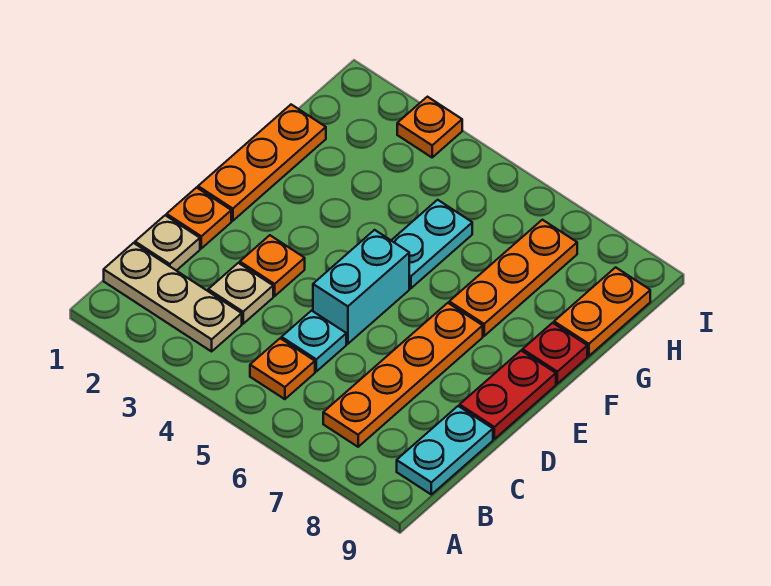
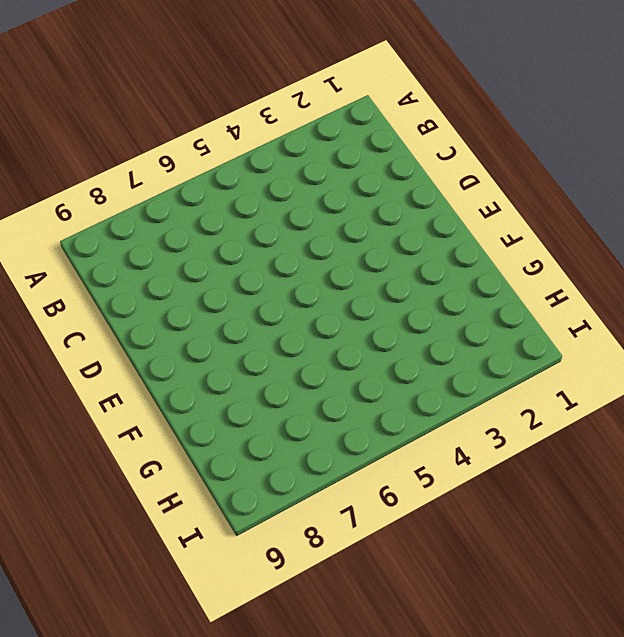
none -> tan 1x3 plate [104,243,242,351]
none -> orange 1x1 plate [250,338,315,399]
none -> orange 1x4 plate [323,303,483,447]

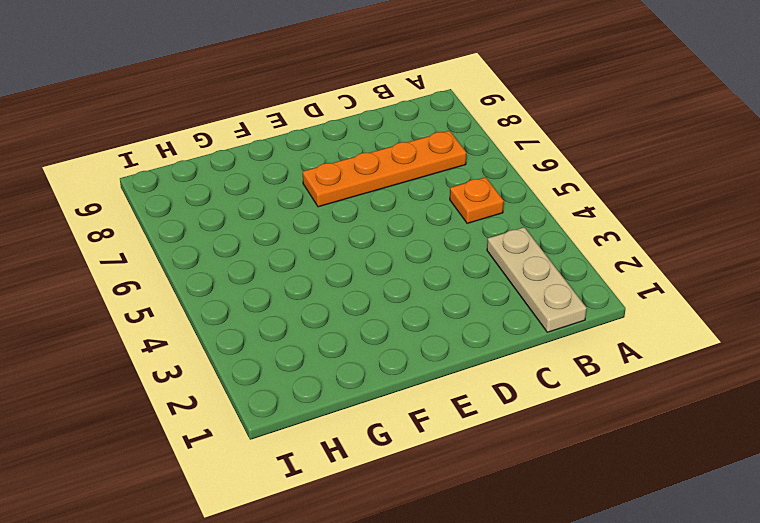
none -> cyan 1x2 plate [397,406,493,494]
none -> tan 1x1 plate [135,215,200,271]
none -> tan 1x1 plate [208,263,273,324]

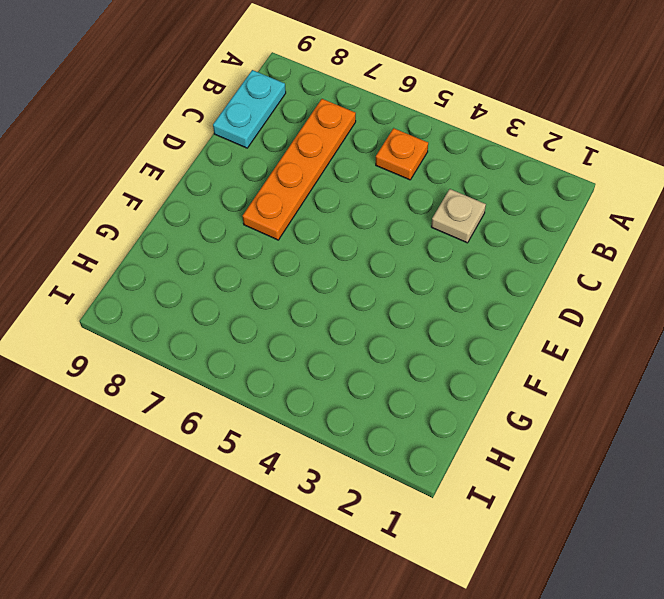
none -> tan 1x3 plate [104,243,242,351]
none -> tan 1x1 plate [135,215,200,271]
none -> cyan 1x1 plate [282,311,346,371]

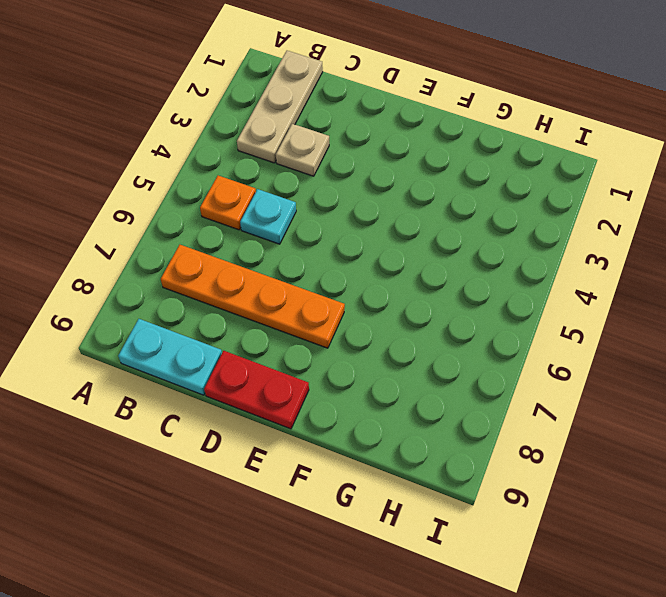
none -> tan 1x1 plate [135,215,200,271]
none -> orange 1x1 plate [167,188,231,248]
none -> orange 1x1 plate [240,235,305,296]

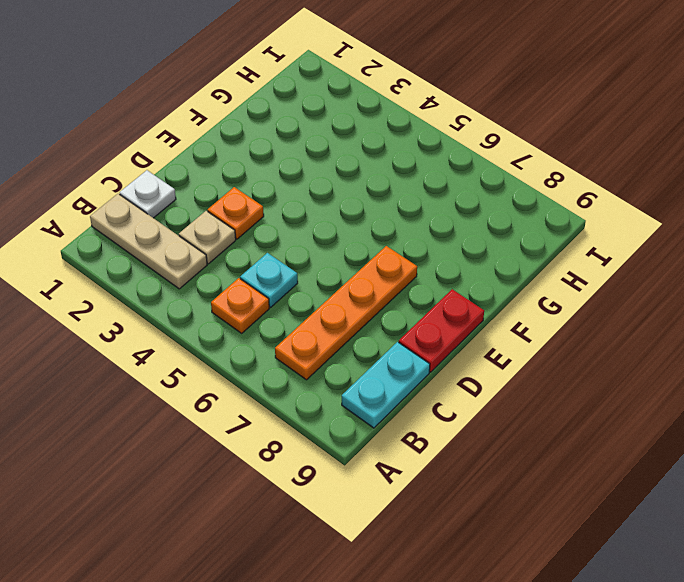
white 1x1 plate [120,170,176,218] -> tan 1x1 plate [135,215,200,271]
none -> orange 1x1 plate [167,188,231,248]
none -> cyan 1x2 brick [313,230,409,344]
none -> orange 1x3 plate [198,105,326,221]

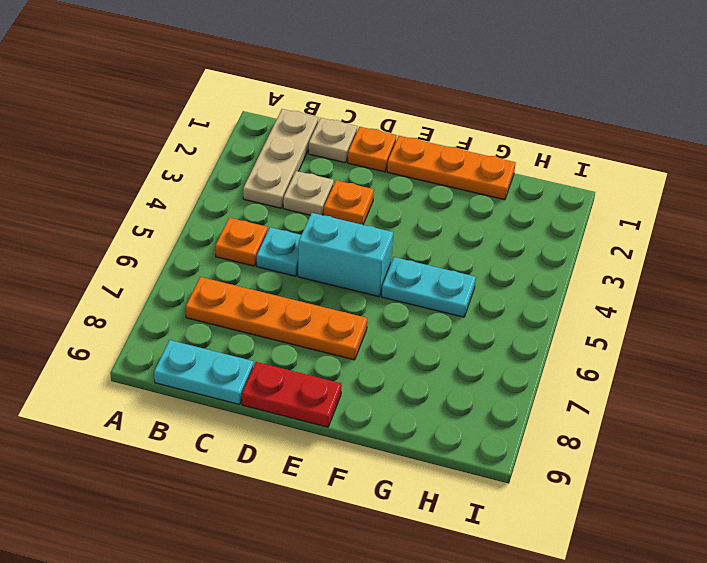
none -> orange 1x3 plate [449,220,577,336]
none -> red 1x1 plate [523,323,587,384]
none -> orange 1x2 plate [554,267,650,356]

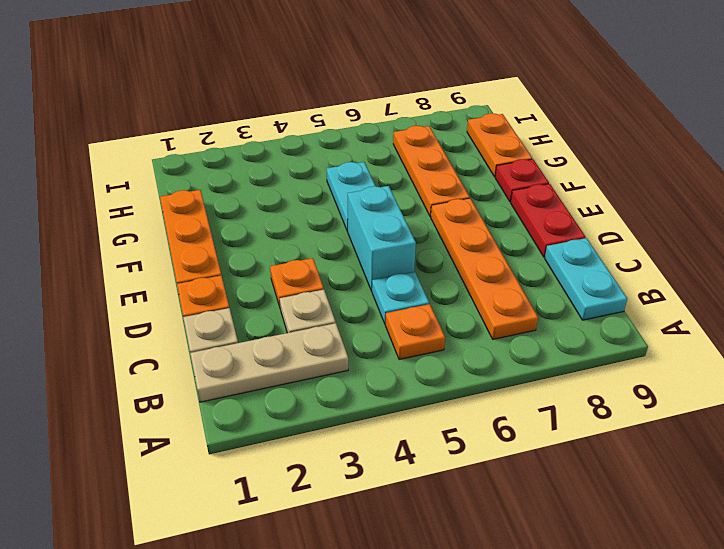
none -> orange 1x1 plate [397,97,462,157]

